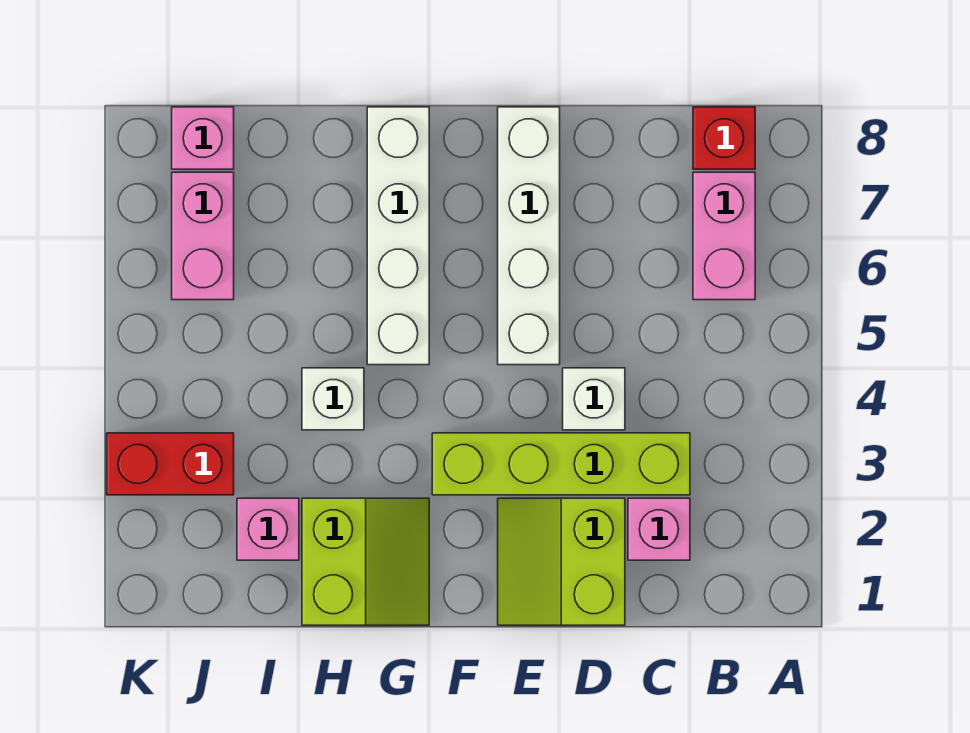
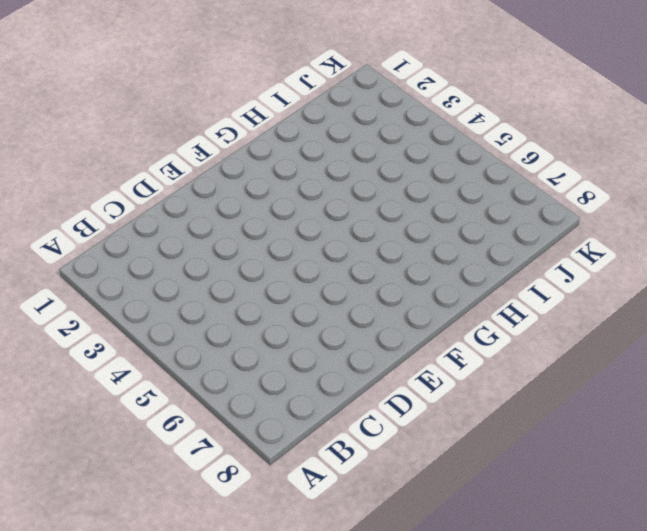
none -> pink 1x2 brick [693,172,755,300]
none -> red 1x1 brick [693,107,755,169]
none -> pink 1x1 brick [628,498,690,560]

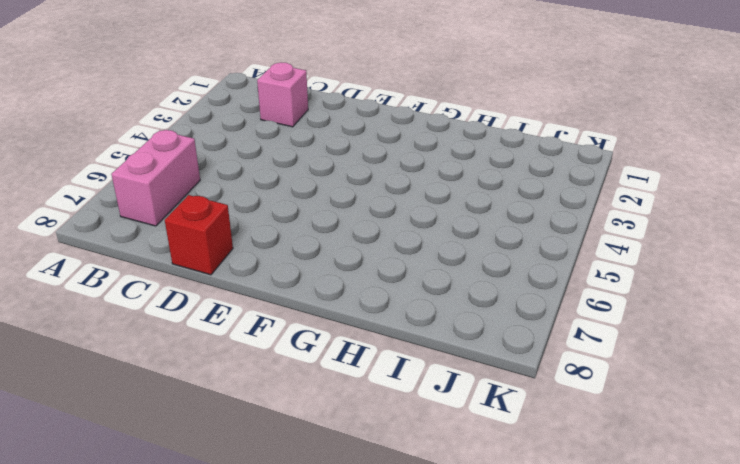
red 1x1 brick [165,195,233,275] -> red 1x1 brick moved to [693,107,755,169]
none -> lime 1x4 brick [432,433,690,495]
none -> lime 2x2 slope [498,498,625,625]
none -> white 1x1 brick [563,368,625,430]

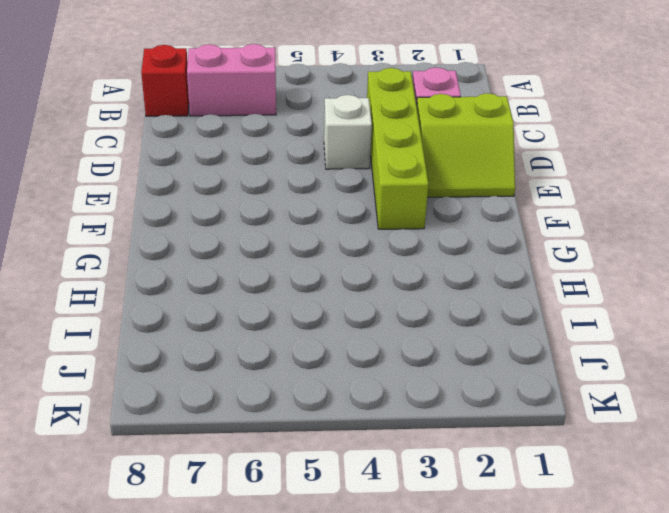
none -> white 1x4 brick [498,107,560,365]
none -> lime 2x2 slope [302,498,429,625]
none -> white 1x4 brick [367,107,429,365]

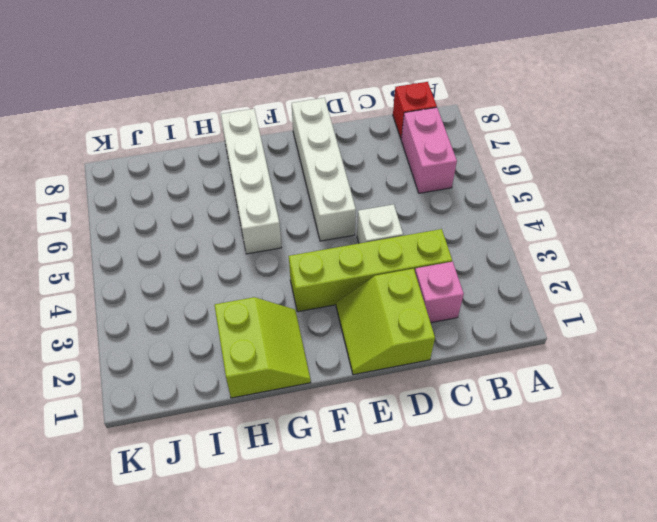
none -> white 1x1 brick [302,368,364,430]
none -> pink 1x1 brick [237,498,299,560]
none -> red 1x2 brick [107,433,234,495]

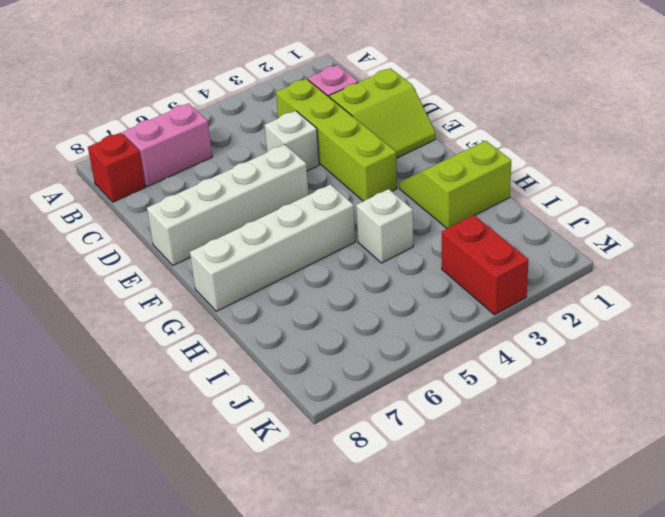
none -> pink 1x1 brick [237,498,299,560]
none -> pink 1x2 brick [172,172,234,300]
none -> pink 1x1 brick [172,107,234,169]

